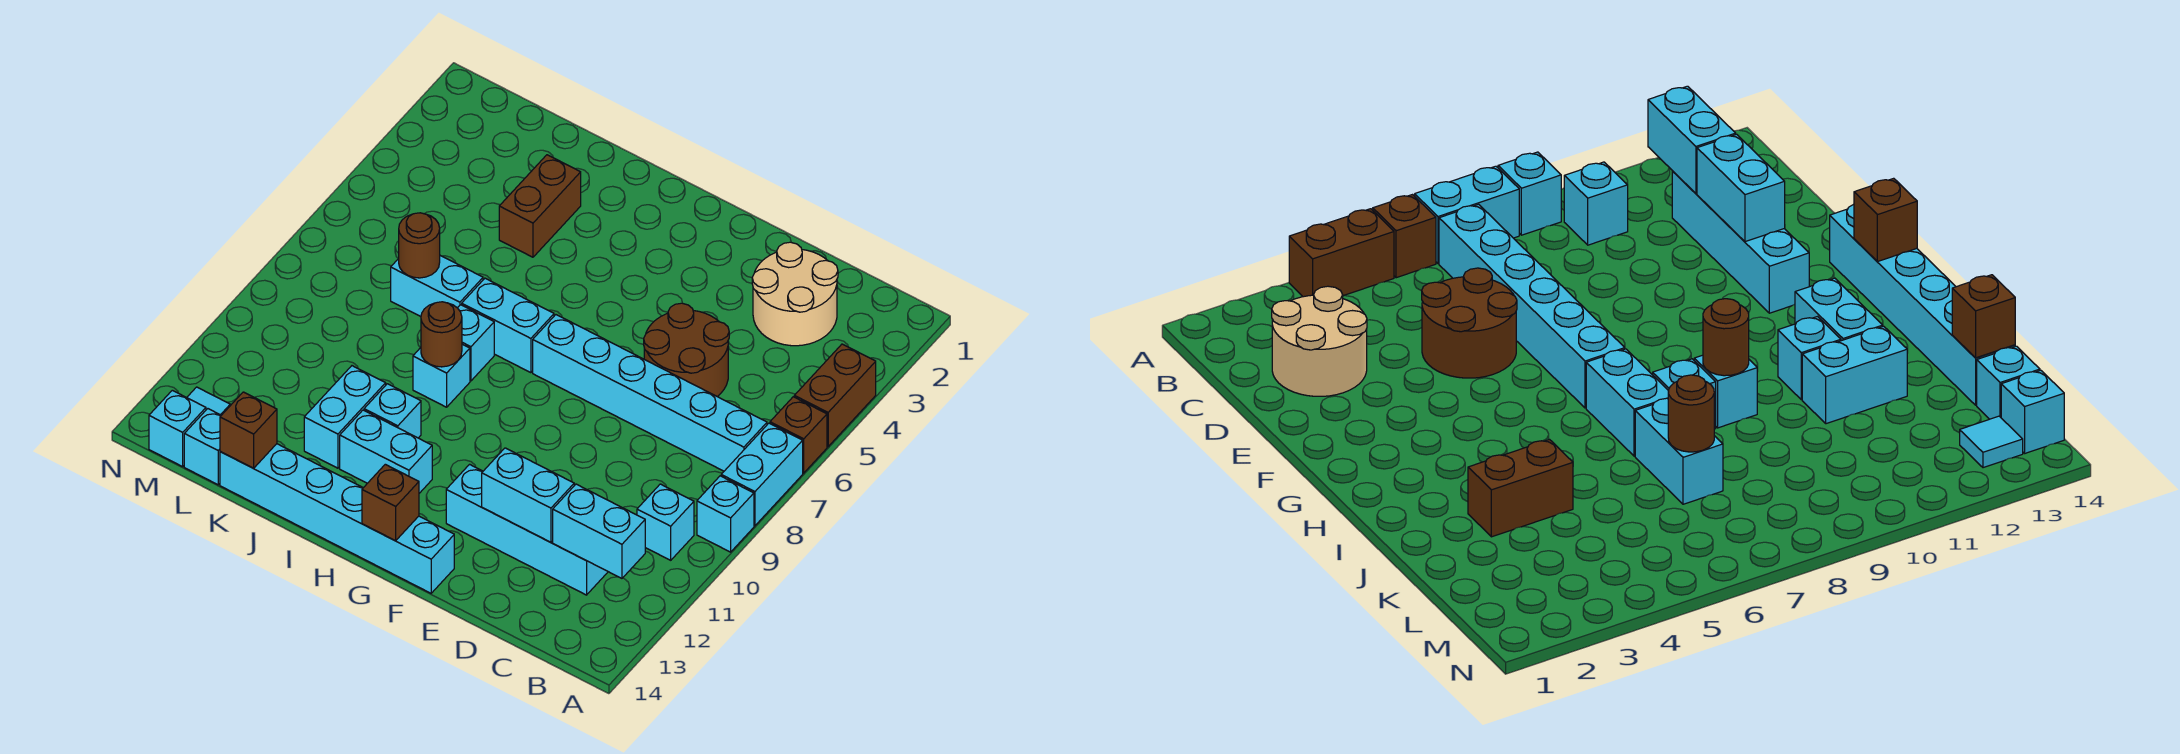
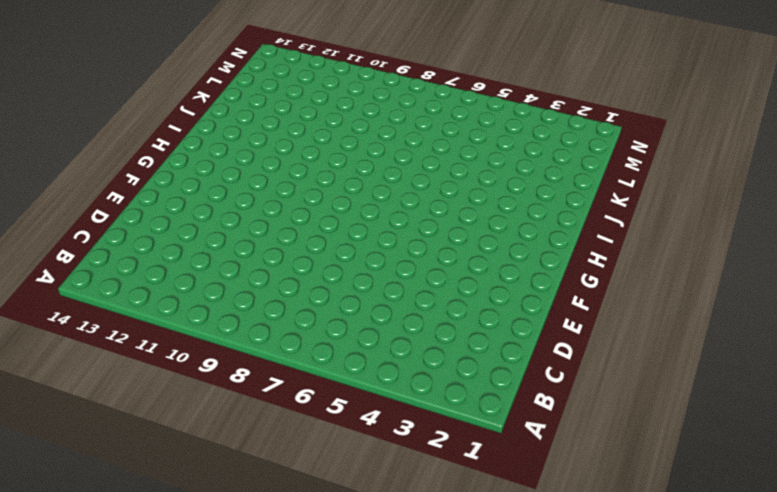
none -> brown 1x2 brick [794,344,876,447]
none -> brown 1x1 brick [770,397,827,473]
none -> cyan 1x2 brick [721,423,803,526]

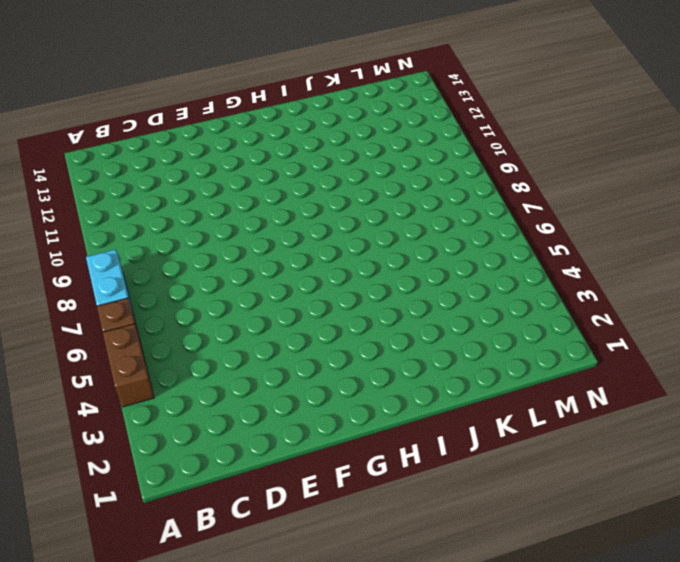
none -> cyan 1x1 brick [697,476,754,552]
none -> cyan 1x6 brick [533,315,767,471]
none -> cyan 1x1 brick [637,484,694,560]

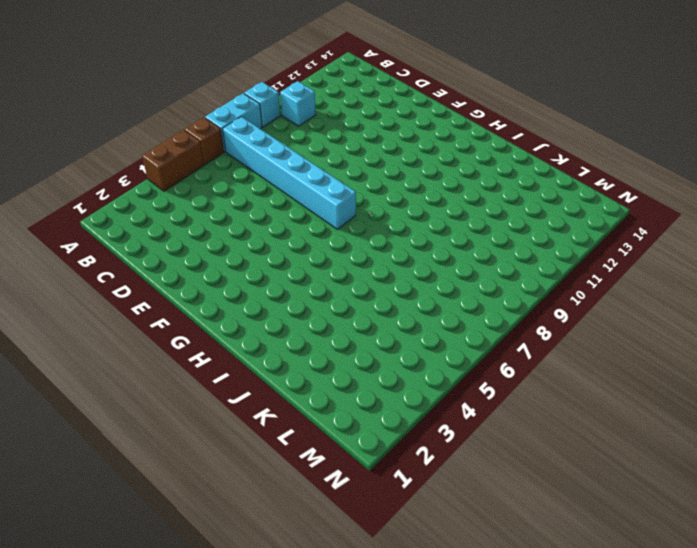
none -> tan 2x2 round brick [752,242,838,346]
none -> cyan 1x4 brick [446,464,608,595]
none -> brown 2x2 round brick [644,303,729,397]

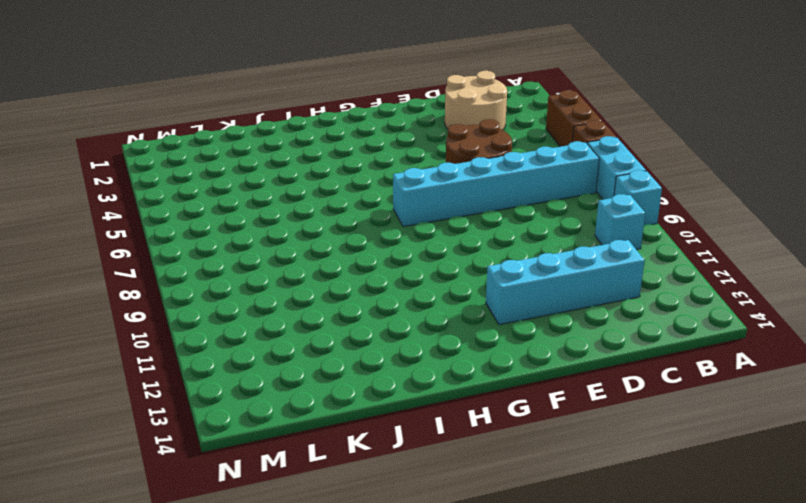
none -> cyan 1x6 brick [220,444,454,593]
none -> cyan 1x2 brick [462,278,554,373]
none -> cyan 1x2 brick [340,410,432,493]

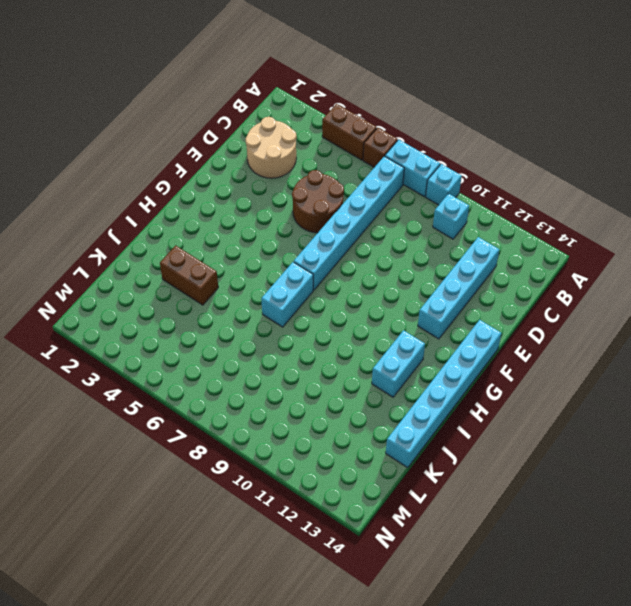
none -> cyan 1x1 brick [458,305,494,381]
none -> cyan 1x1 brick [413,344,470,407]
none -> cyan 1x1 brick [364,384,421,438]

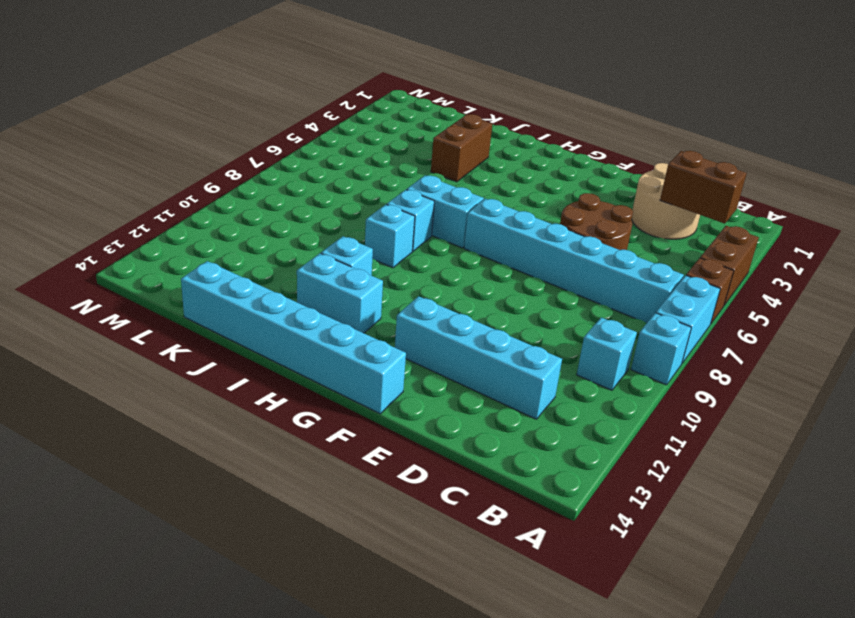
brown 1x2 brick [660,151,747,224] -> none
none -> cyan 1x2 brick [391,256,483,317]
none -> cyan 1x2 brick [304,366,386,468]
none -> cyan 1x1 brick [184,409,221,485]

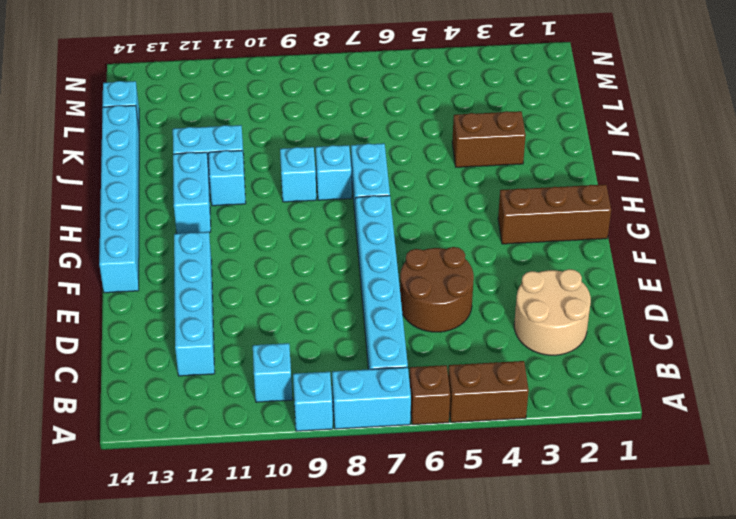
brown 1x3 brick [498,184,611,244] -> none
none -> cyan 1x2 brick [391,256,483,317]
none -> cyan 1x1 tile [187,387,230,415]
none -> cyan 1x1 brick [149,390,206,467]

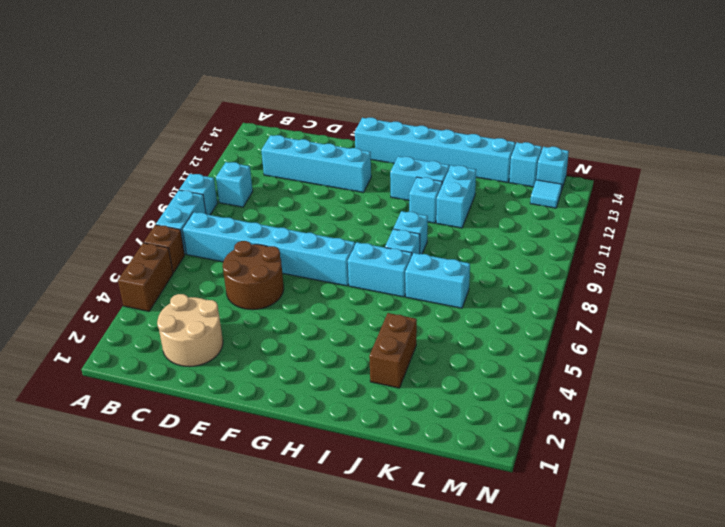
none -> cyan 1x2 brick [553,484,645,578]
none -> cyan 1x2 brick [482,448,574,542]
none -> brown 1x1 brick [362,464,419,541]

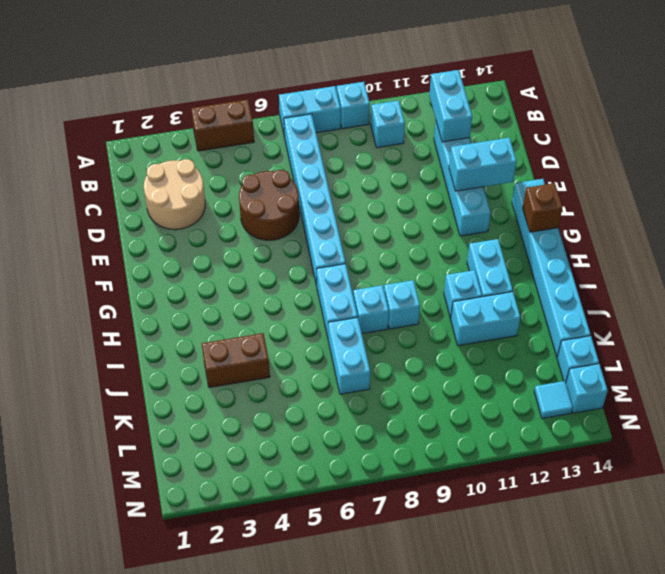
cyan 1x2 brick [449,138,517,191] -> cyan 1x2 brick turned to [482,448,574,542]
none -> brown 1x1 brick [770,397,827,473]
none -> brown 1x1 round brick [421,302,462,367]
none -> brown 1x1 round brick [399,213,440,278]

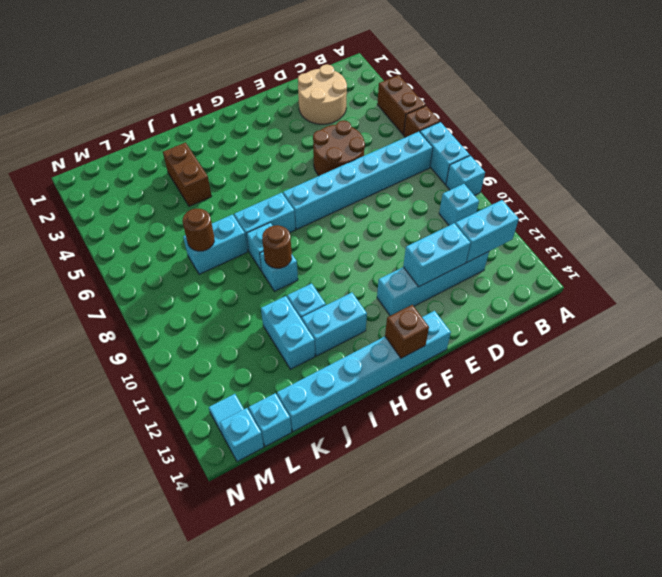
none -> brown 1x1 brick [220,392,277,468]

